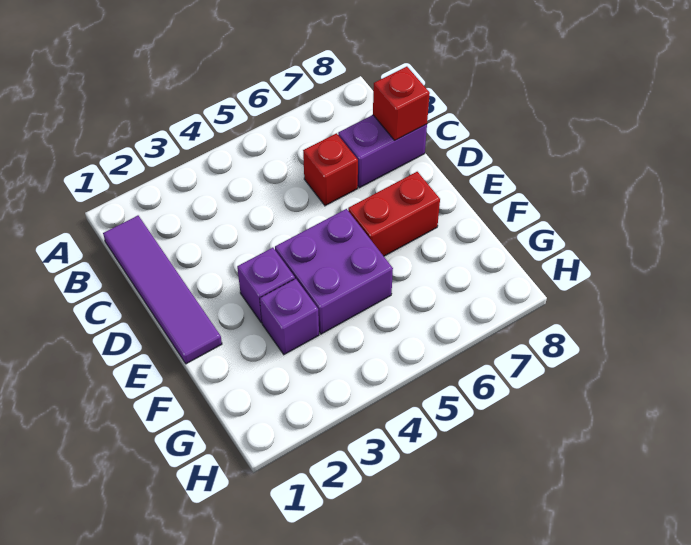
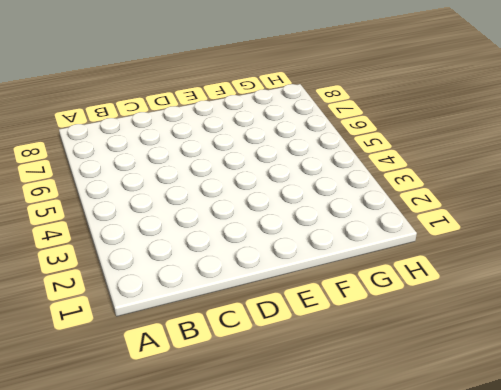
none -> purple 1x4 tile [103,216,222,364]
none -> red 1x1 brick [303,133,358,206]

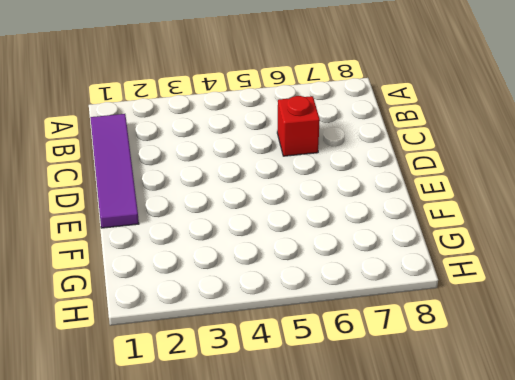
none -> purple 1x2 brick [338,115,427,188]
none -> purple 1x1 brick [237,248,295,323]

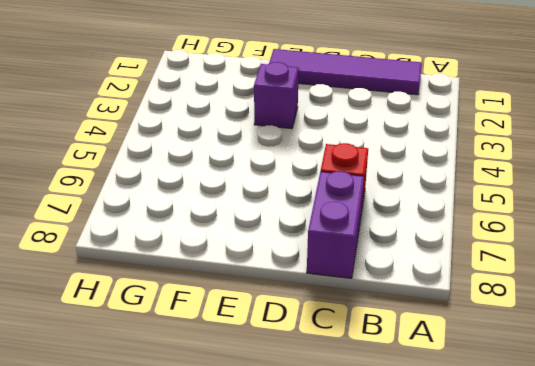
none -> purple 2x2 brick [275,209,393,334]
none -> red 1x2 brick [348,172,440,256]

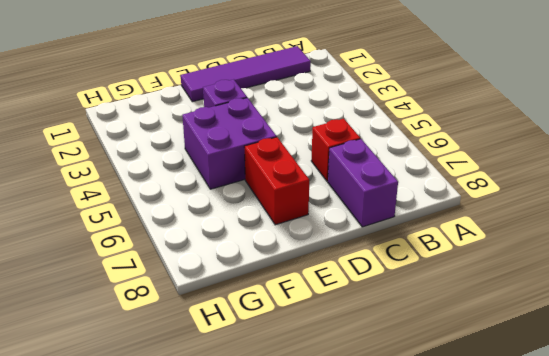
none -> purple 1x1 brick [260,279,319,355]
none -> red 1x1 brick [373,67,430,140]

